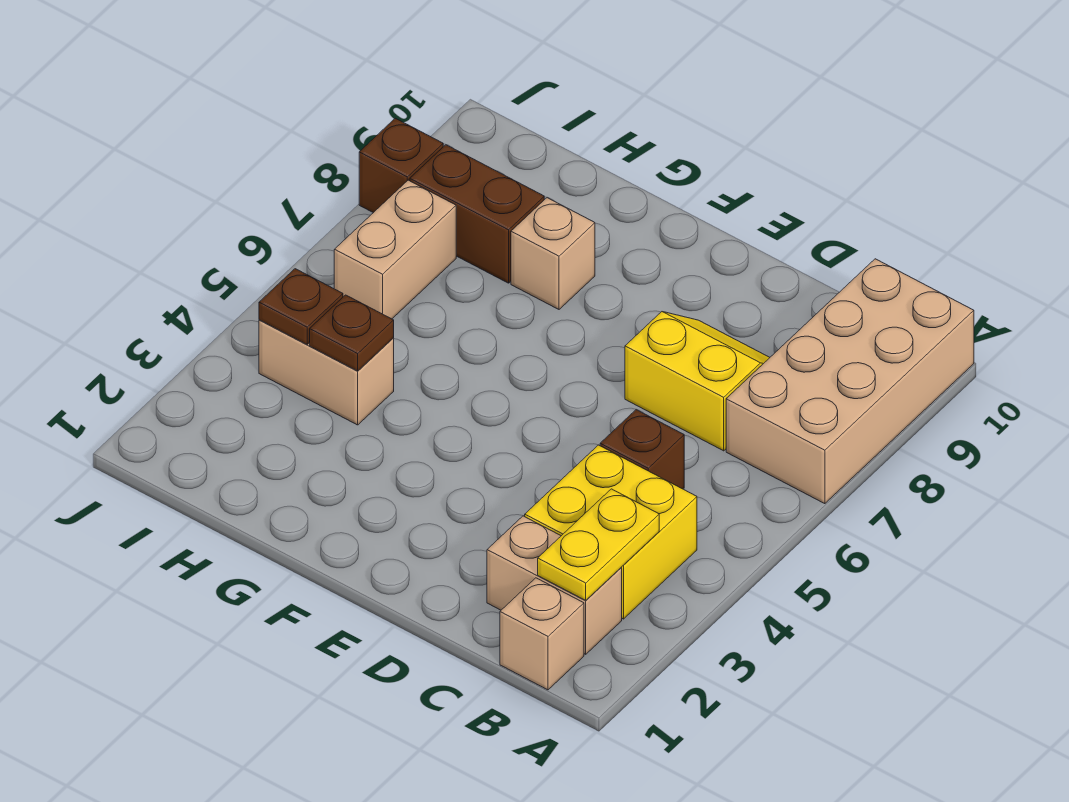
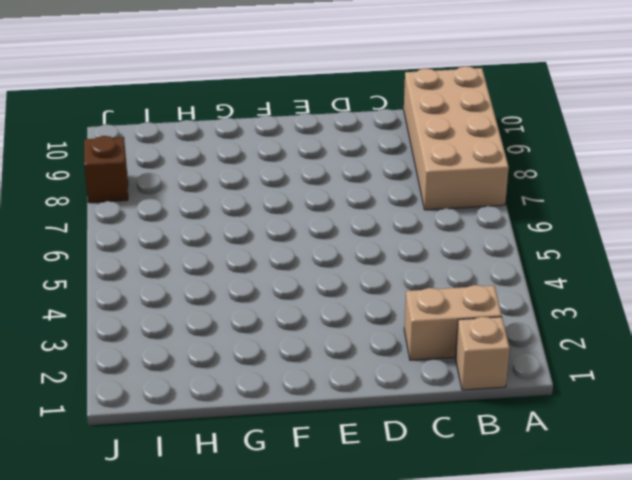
none -> yellow 2x2 brick [525,445,697,619]
none -> brown 1x1 brick [600,410,684,489]
none -> yellow 2x2 slope [625,312,770,451]

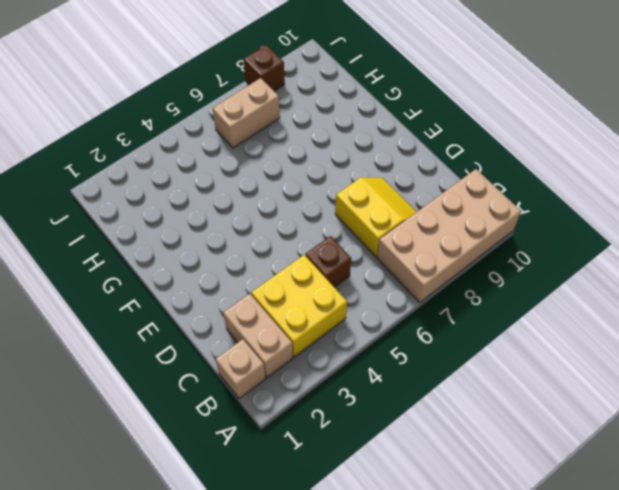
none -> tan 1x1 brick [511,198,595,309]
none -> tan 1x2 brick [259,320,394,425]
none -> brown 1x2 brick [410,145,544,283]

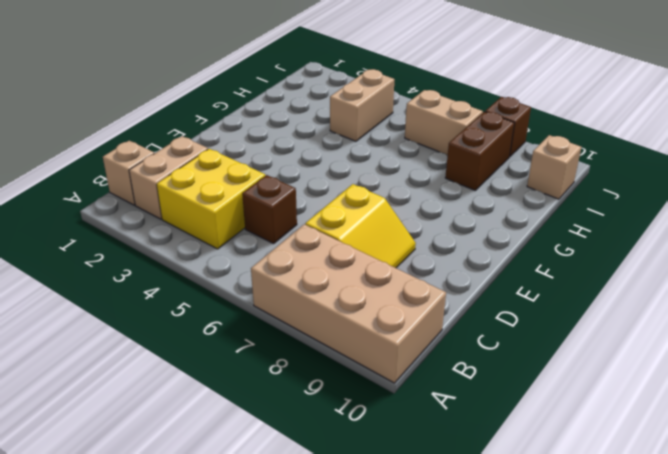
tan 1x1 brick [527,135,581,199] -> tan 1x1 brick moved to [511,198,595,309]
none -> yellow 1x2 plate [538,489,659,600]
none -> brown 1x1 plate [310,295,394,371]
none -> brown 1x1 plate [259,269,343,344]

